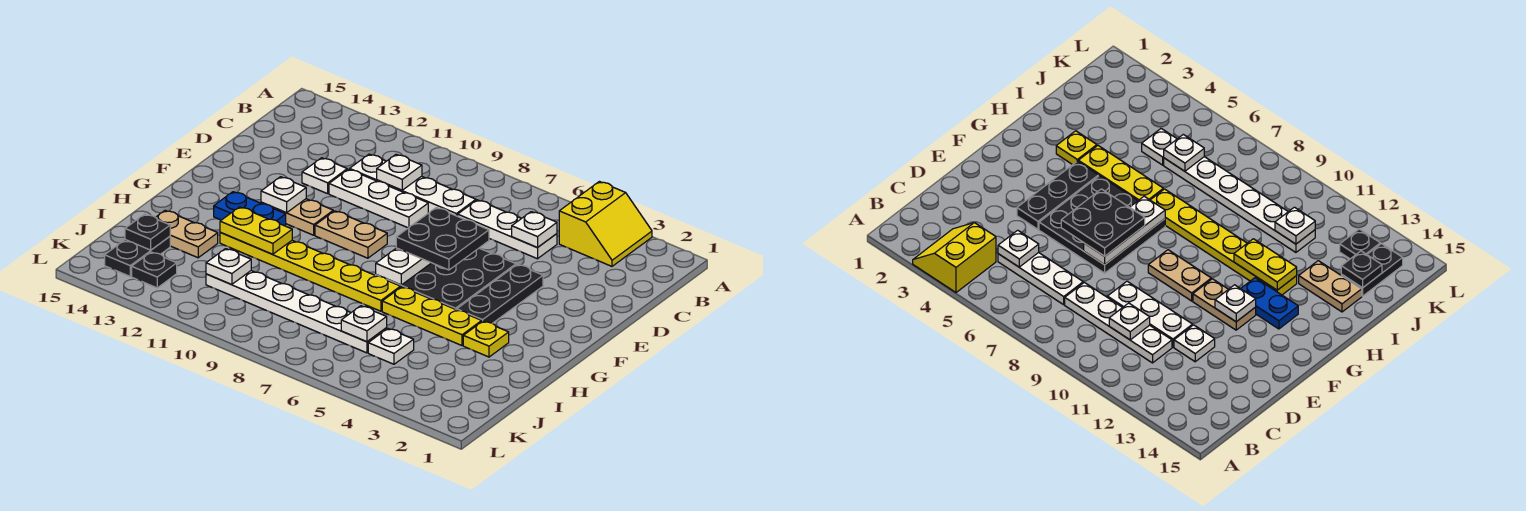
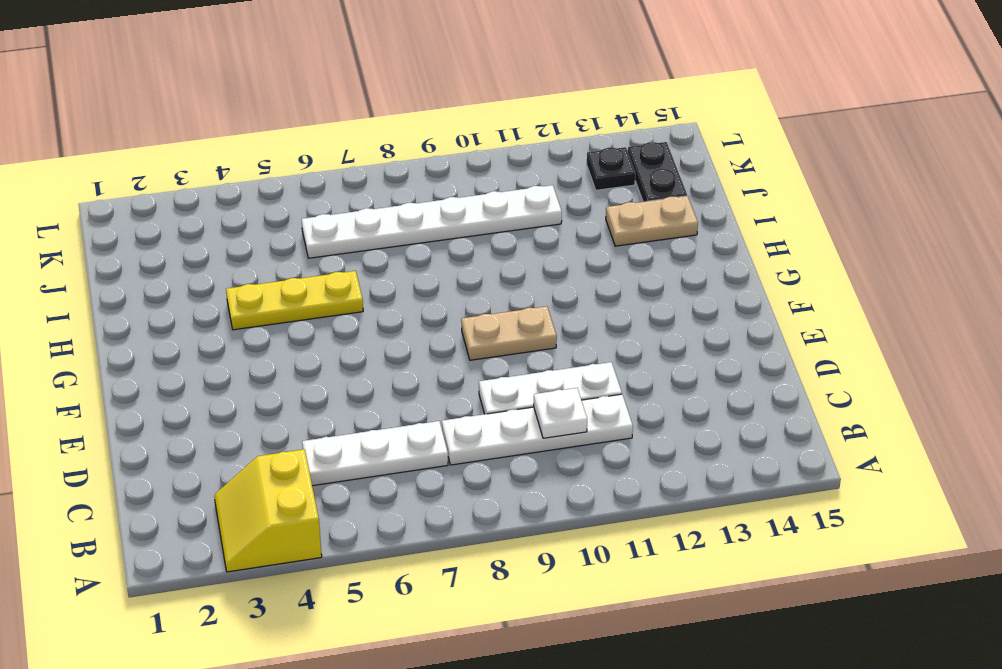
none -> white 1x1 plate [302,158,347,194]
none -> black 1x3 plate [457,264,543,323]
none -> black 3x3 plate [376,248,516,310]

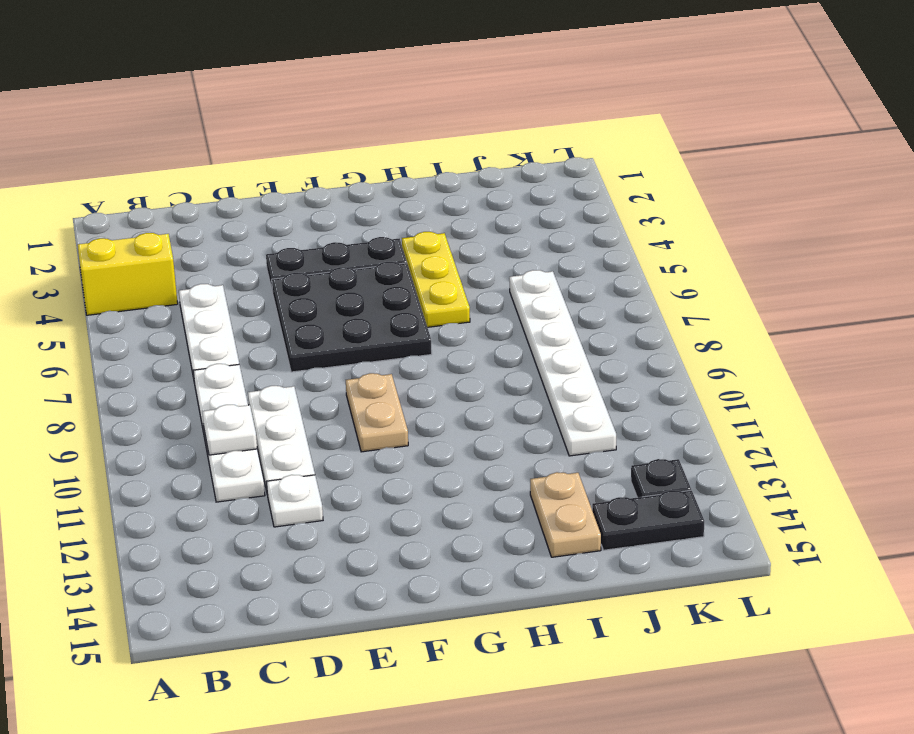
none -> tan 1x2 plate [261,199,333,235]
none -> blue 1x2 plate [214,192,286,226]
none -> yellow 1x1 plate [463,321,509,357]

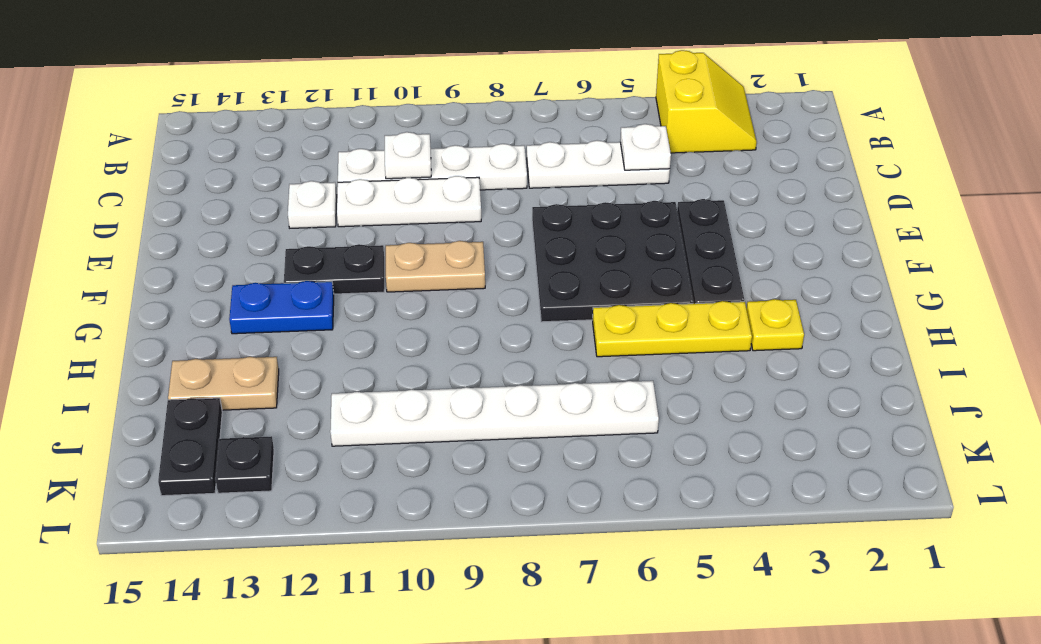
black 1x2 plate [284,244,384,294] -> tan 1x2 plate [261,199,333,235]
none -> yellow 1x6 plate [220,232,400,311]
none -> white 1x1 plate [368,329,414,364]
none -> white 1x3 plate [376,248,431,285]

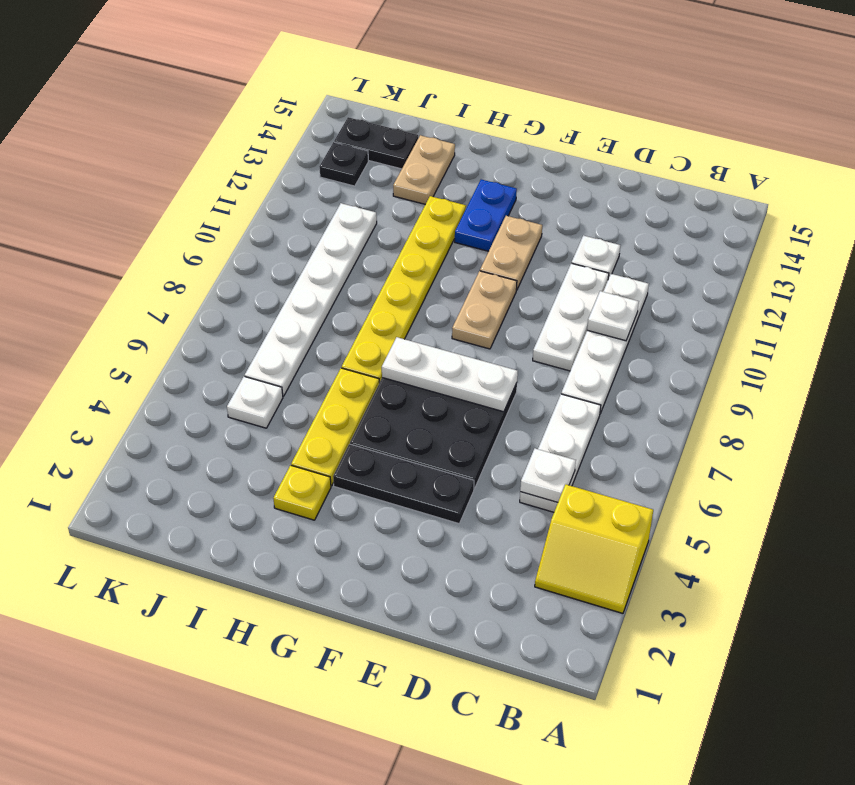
none -> white 1x1 plate [261,177,306,213]
none -> yellow 1x2 plate [220,207,292,254]
none -> white 1x1 plate [341,306,387,342]

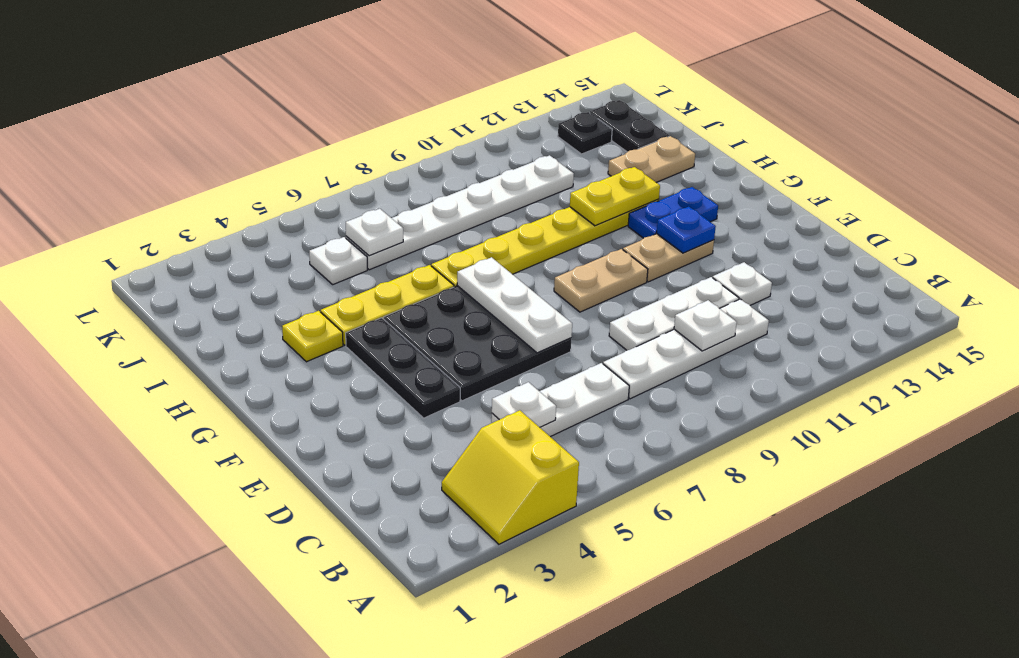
blue 1x1 plate [656,207,716,253] -> white 1x1 plate [261,177,306,213]
none -> white 1x1 plate [206,249,251,285]
none -> black 1x1 plate [125,214,170,250]
none -> black 2x2 plate [396,208,489,270]

